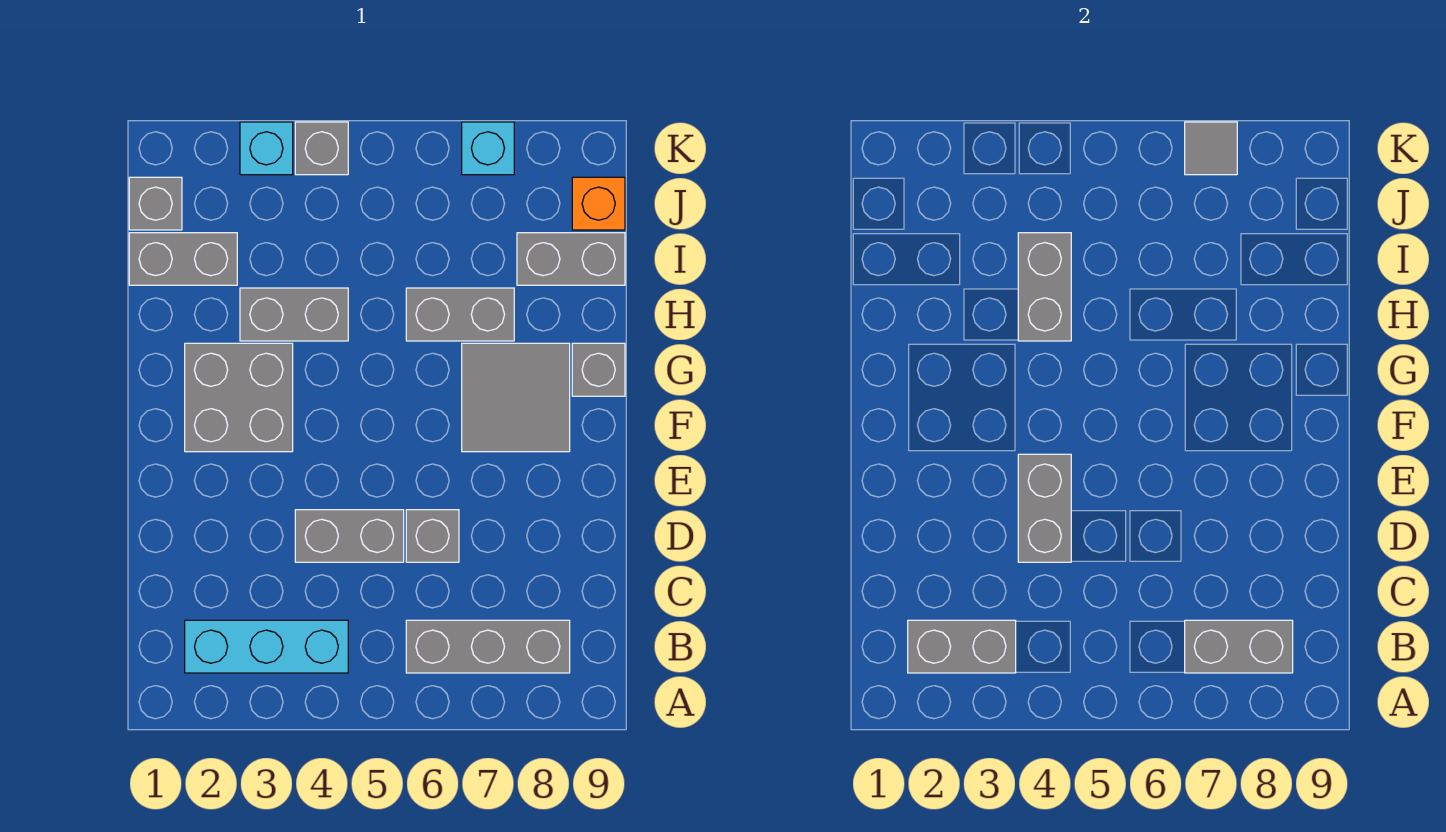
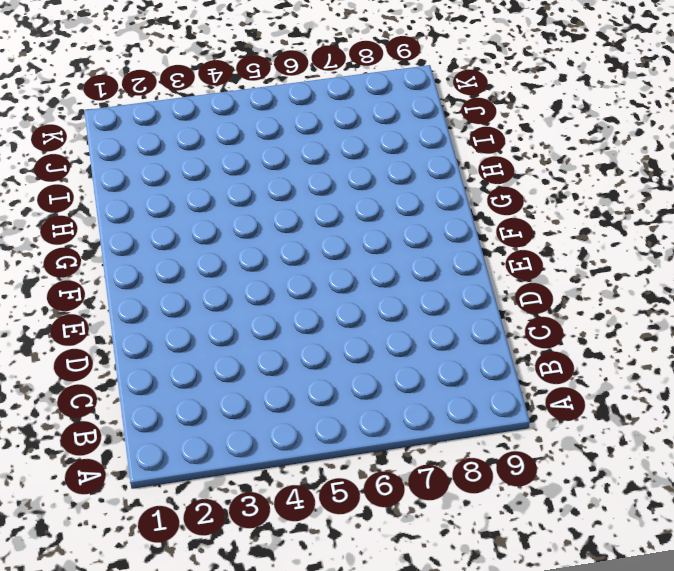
none -> cyan 1x3 brick [185,620,348,673]
none -> grey 1x3 brick [406,620,570,673]
none -> grey 1x2 brick [295,510,404,562]

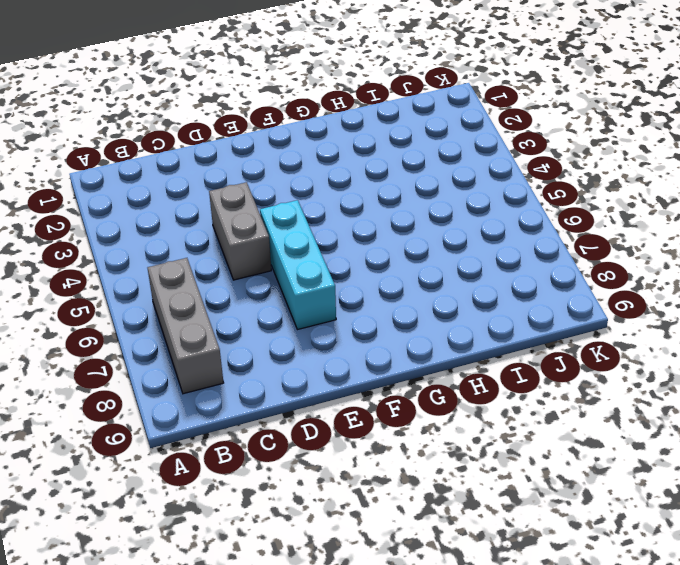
cyan 1x3 brick [260,200,336,330] -> cyan 1x3 brick moved to [185,620,348,673]
none -> grey 1x1 brick [406,510,459,562]
none -> grey 2x2 brick [185,343,293,452]
none -> grey 2x2 tile [462,343,570,452]

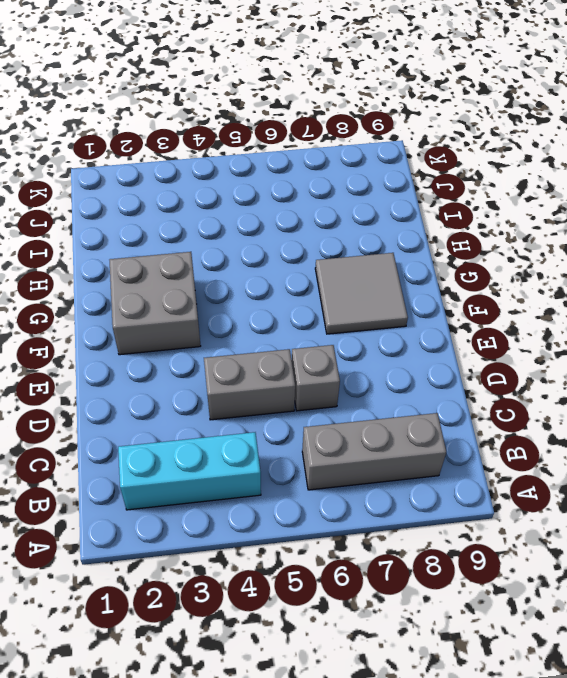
none -> grey 1x1 brick [572,343,625,396]
none -> grey 1x2 brick [240,288,348,341]
none -> grey 1x2 brick [406,288,514,341]

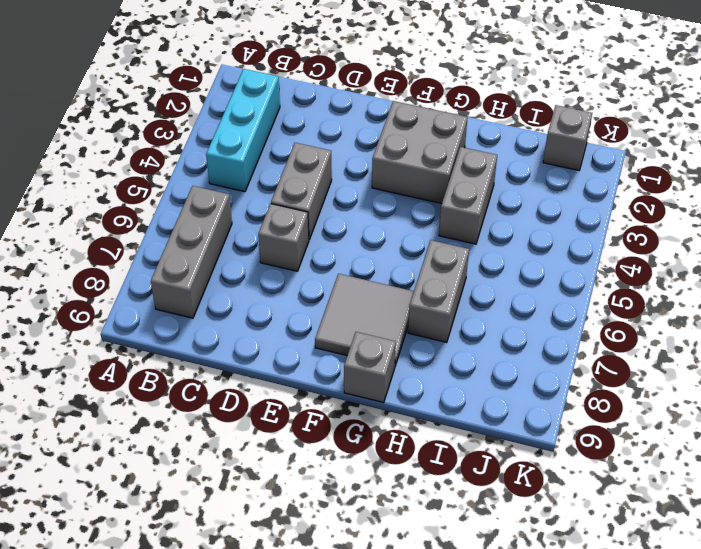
none -> grey 1x2 brick [129,233,237,285]
none -> grey 1x2 brick [517,233,625,285]
none -> orange 1x1 brick [572,177,625,230]

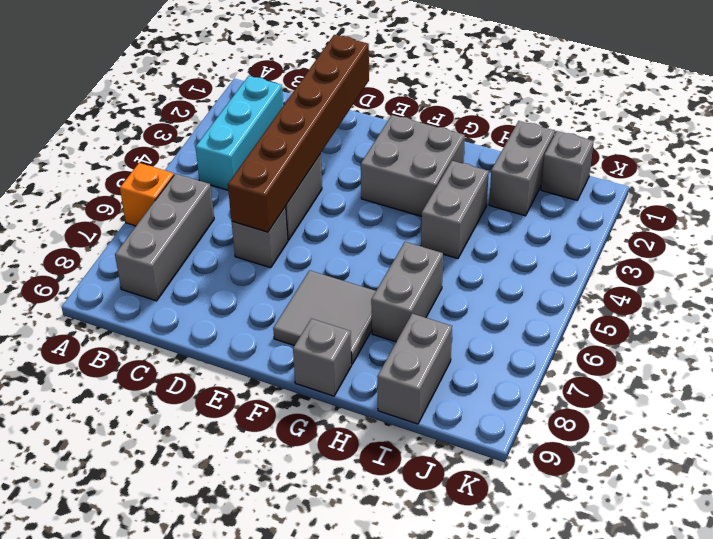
orange 1x1 brick [120,163,174,226] -> orange 1x1 brick moved to [572,177,625,230]
brown 1x6 brick [228,35,369,232] -> grey 1x2 brick [1018,454,1071,562]
none -> cyan 1x1 brick [240,122,293,175]
none -> grey 1x1 brick [295,122,348,175]
none -> cyan 1x1 brick [462,122,514,175]

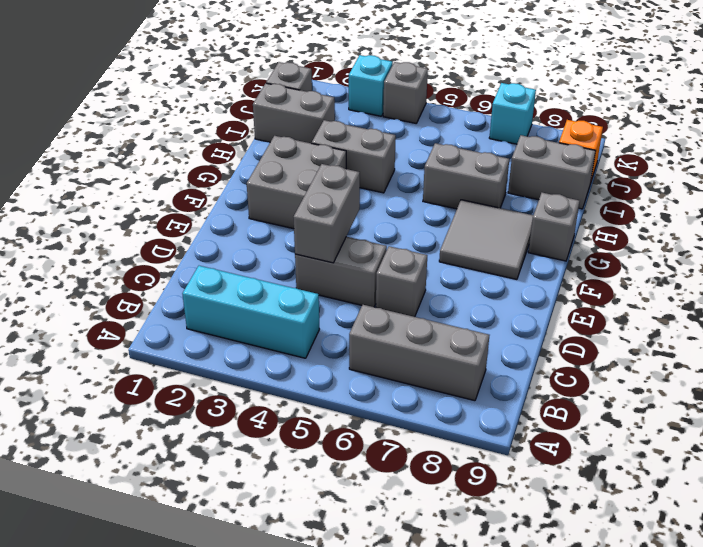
none -> grey 1x2 brick [908,620,1016,673]
none -> grey 1x2 brick [1185,620,1293,673]
none -> grey 1x2 brick [1018,233,1071,341]

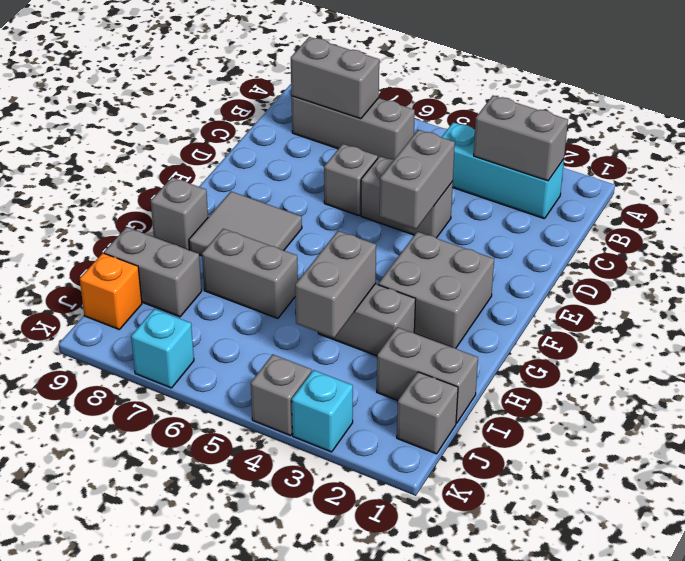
none -> grey 1x1 tile [1185,122,1237,175]

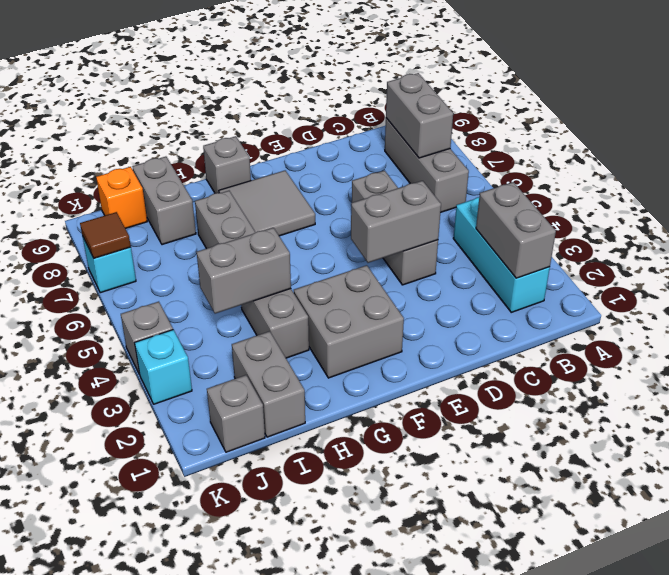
brown 1x1 tile [80,212,131,258] -> grey 1x1 tile [1185,122,1237,175]

